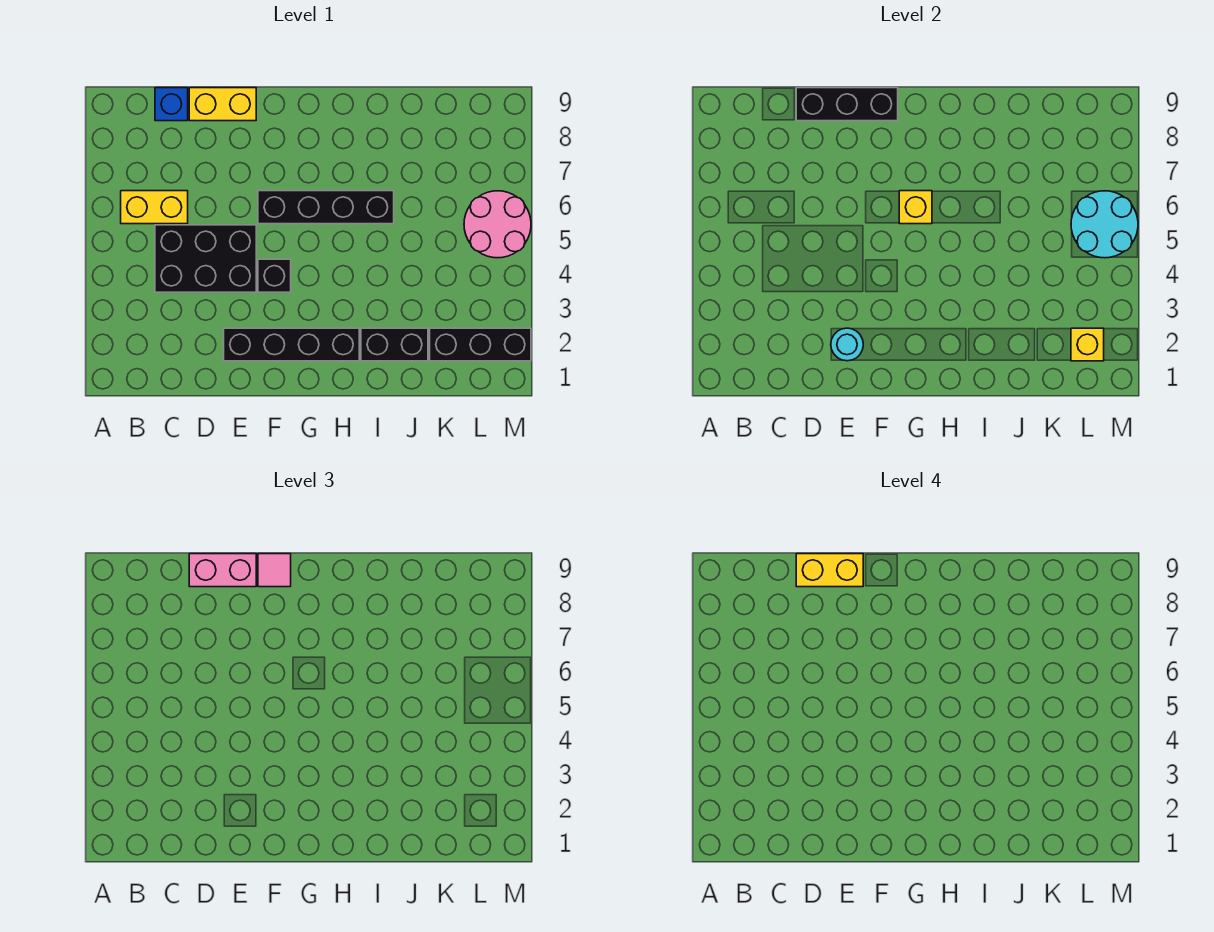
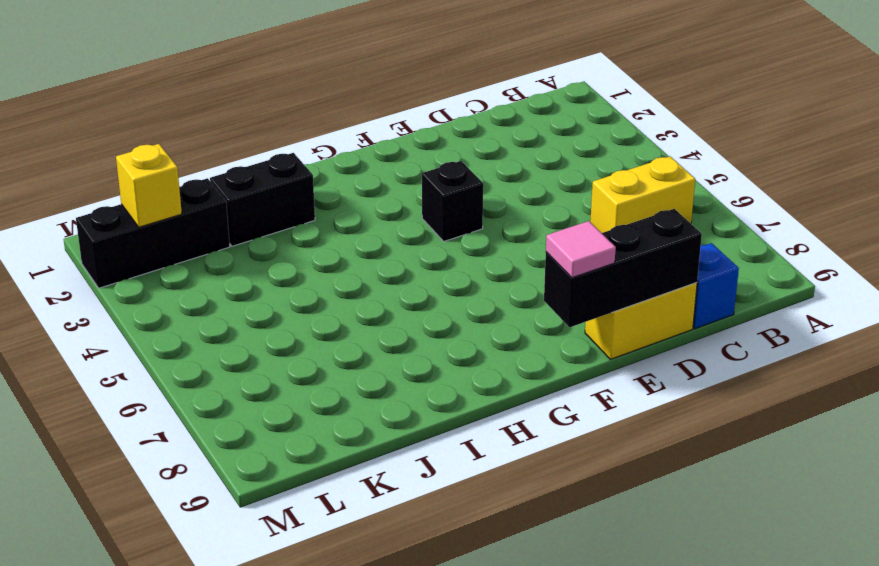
none -> black 2x3 brick [155,225,256,292]
none -> black 1x4 brick [224,328,359,361]
none -> black 1x4 brick [258,191,394,224]

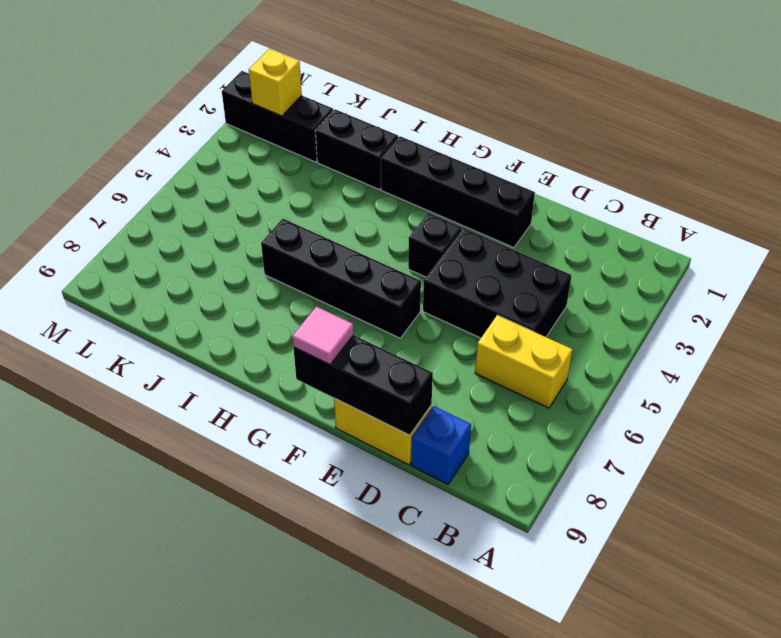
none -> pink 2x2 round brick [464,191,531,258]
none -> cyan 1x1 round brick [831,328,863,361]
none -> yellow 1x1 brick [899,191,932,224]

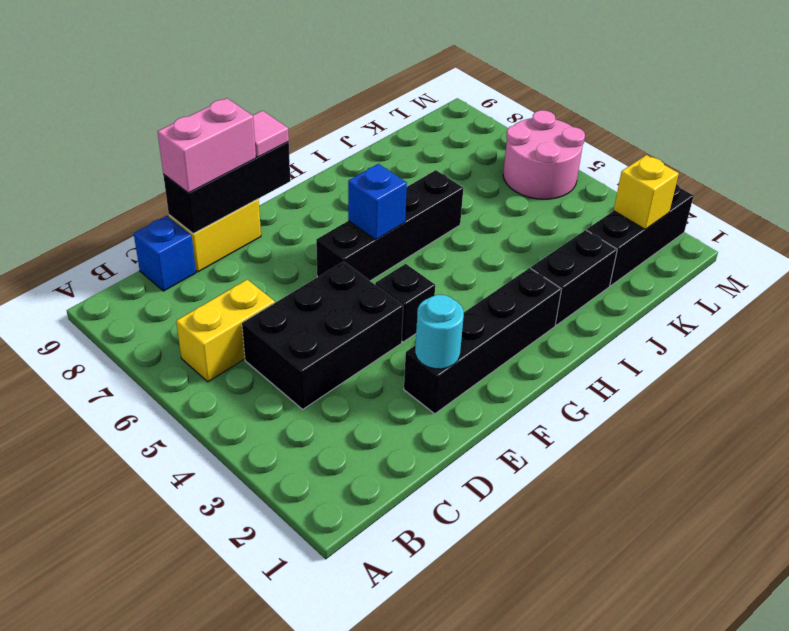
blue 1x1 brick [348,164,407,240] -> yellow 1x1 brick [899,191,932,224]
none -> cyan 2x2 round brick [1071,191,1138,258]
none -> yellow 1x2 brick [796,554,863,587]

